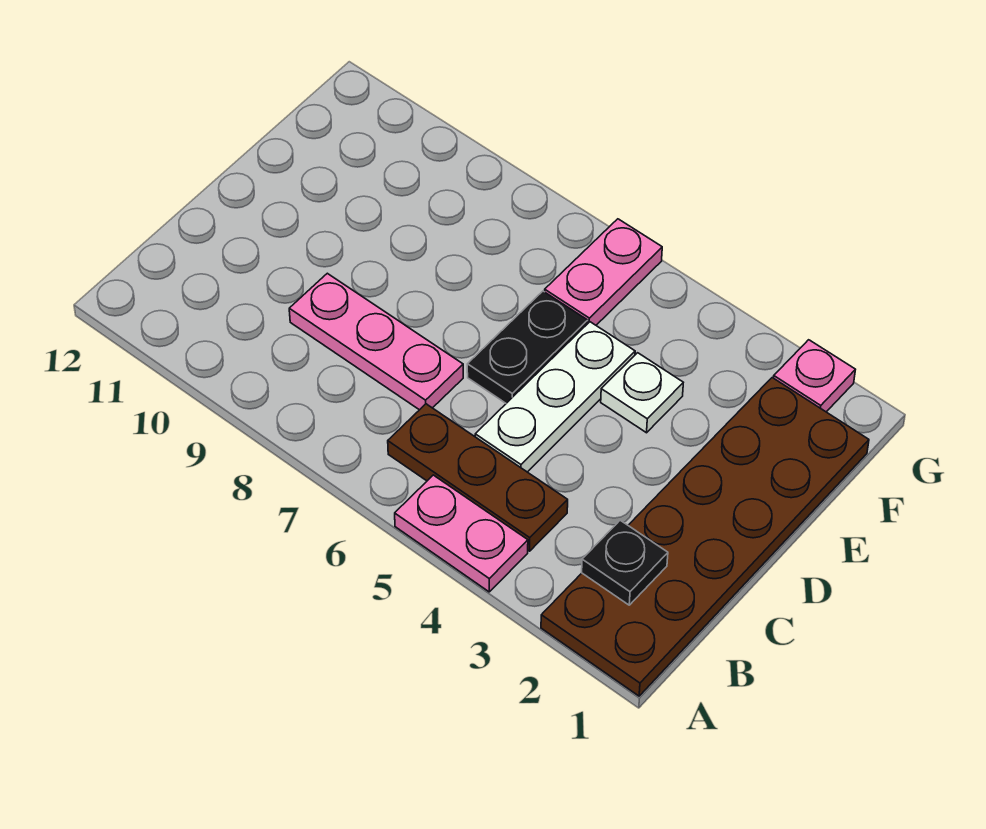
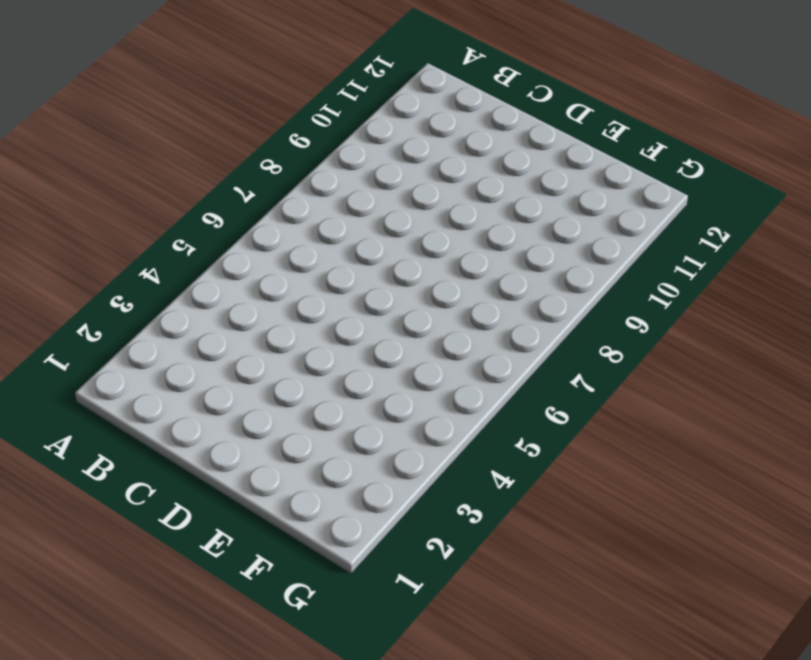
none -> brown 2x6 plate [541,378,869,696]
none -> pink 1x2 plate [395,475,528,592]

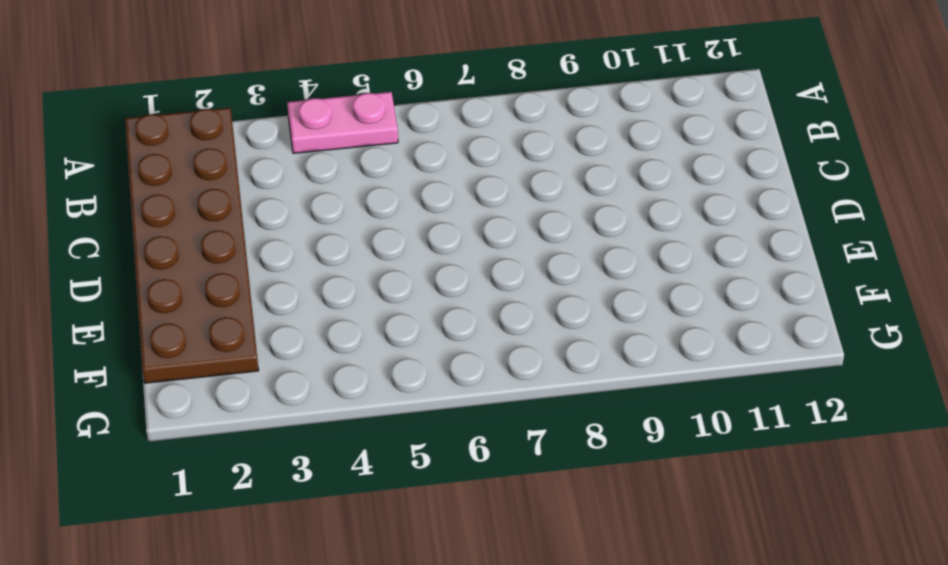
none -> brown 1x3 plate [388,404,568,551]
none -> white 1x3 plate [475,322,635,472]

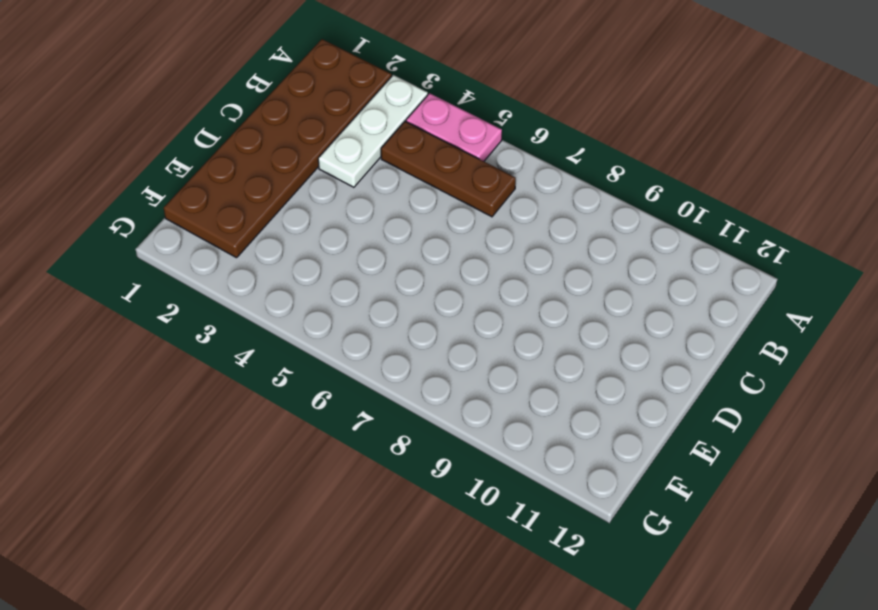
white 1x3 plate [318,75,428,187] -> white 1x3 plate moved to [475,322,635,472]
none -> pink 1x3 plate [289,273,463,410]
none -> black 1x2 plate [467,291,588,403]

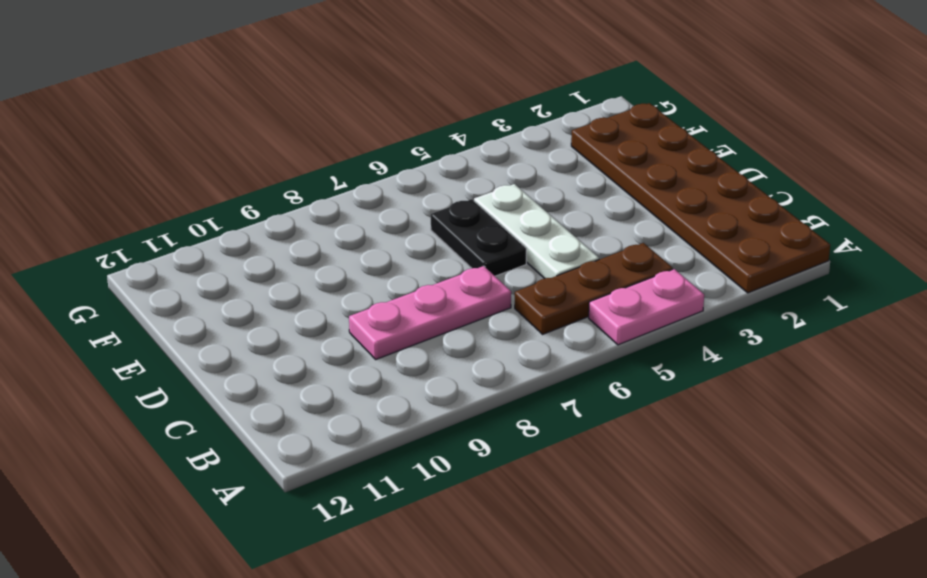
none -> white 1x1 plate [601,353,683,433]
none -> pink 1x2 plate [545,219,662,325]

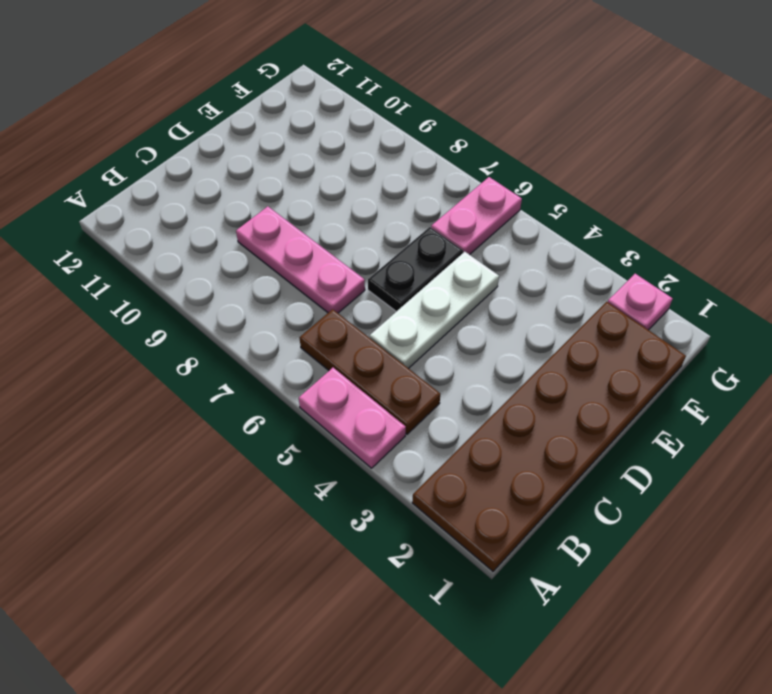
none -> white 1x1 plate [601,353,683,433]
none -> black 1x1 plate [582,520,668,605]

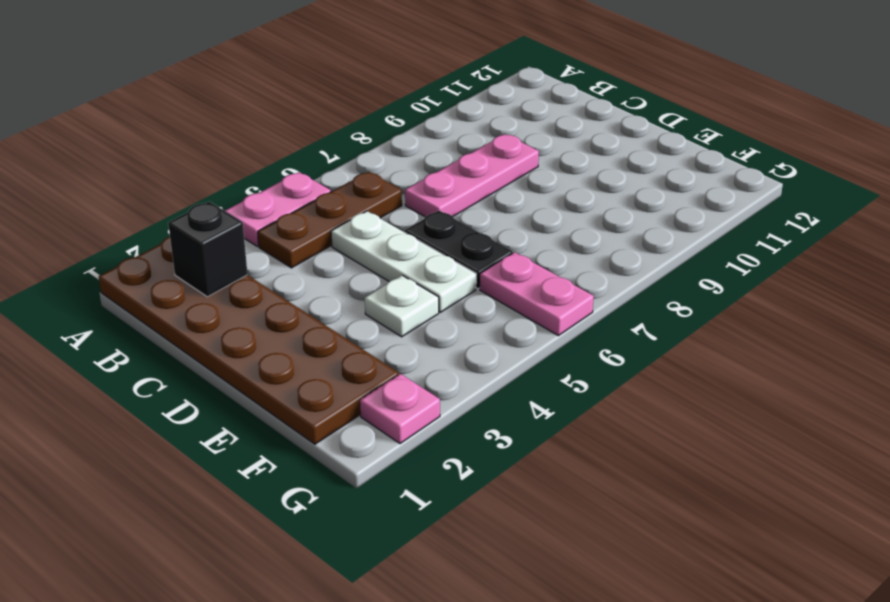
black 1x1 brick [168,201,248,297] -> black 1x1 plate [582,520,668,605]

